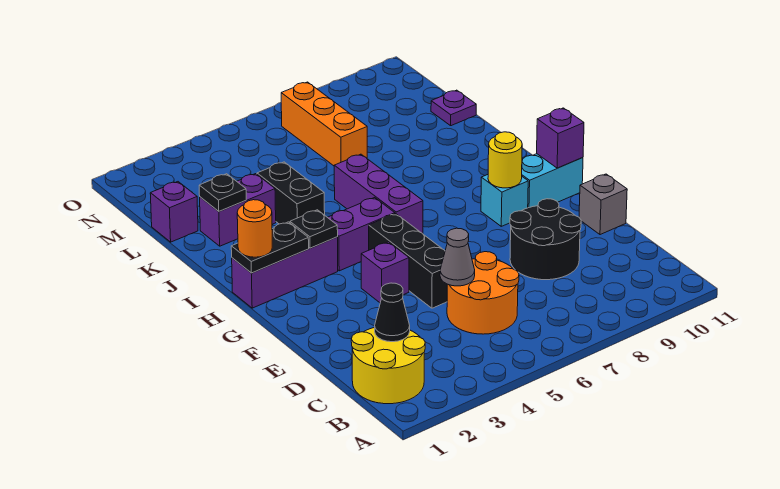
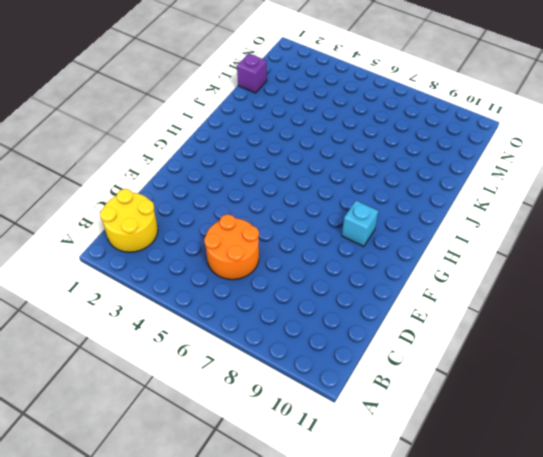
none -> black 2x2 round brick [510,199,581,280]
none -> black 1x3 brick [369,214,447,308]
none -> grey 1x1 brick [579,174,627,235]

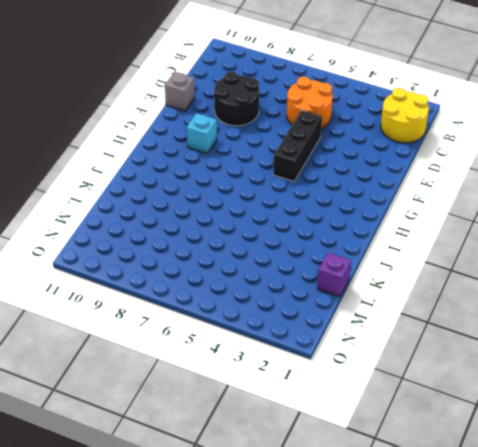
none -> purple 1x1 brick [361,242,409,303]
none -> cyan 1x2 brick [522,154,583,208]
none -> purple 1x3 brick [232,237,338,308]

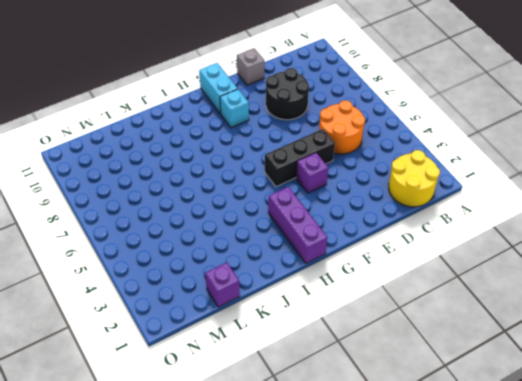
none -> purple 1x2 brick [328,198,395,271]
none -> purple 1x3 brick [334,154,423,234]
none -> black 1x2 brick [257,162,325,224]

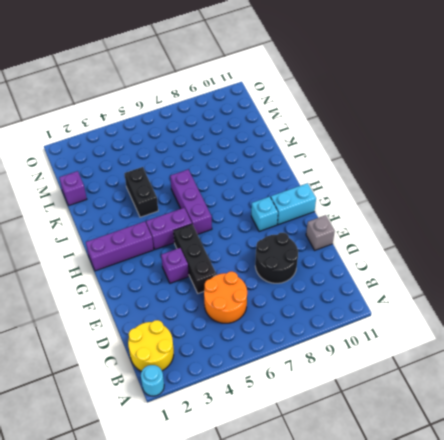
cyan 1x1 round brick [141,365,164,396] -> none
none -> purple 1x2 brick [200,174,276,246]
none -> orange 1x3 brick [281,82,367,166]
none -> purple 1x1 plate [431,90,476,126]

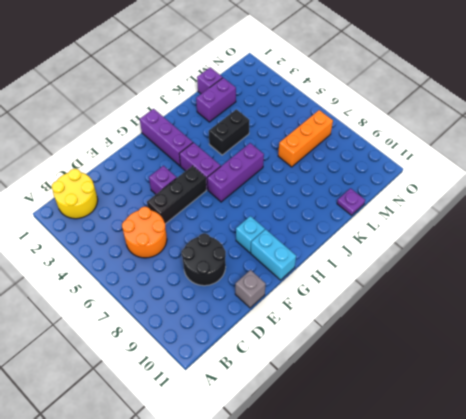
purple 1x2 brick [196,78,236,122] -> purple 1x2 brick turned to [200,174,276,246]
none -> black 1x1 cone [375,283,410,342]
none -> grey 1x1 cone [440,228,475,286]
none -> yellow 1x1 round brick [488,132,522,188]

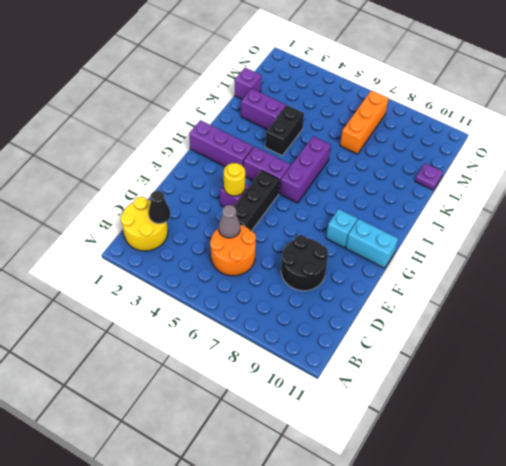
yellow 1x1 round brick [224,163,245,196] -> yellow 1x1 round brick moved to [488,132,522,188]
none -> grey 1x1 brick [579,174,627,235]
none -> purple 1x1 brick [537,108,584,168]
none -> black 1x2 plate [231,222,309,273]

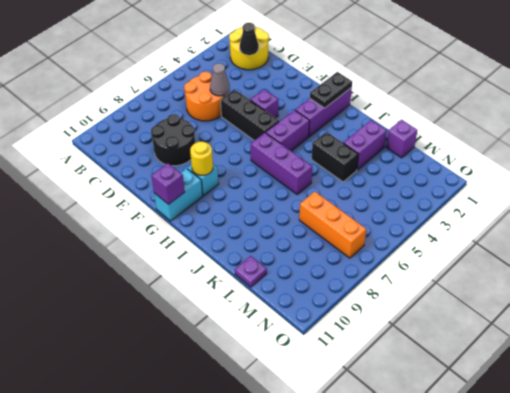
none -> grey 1x1 brick [579,174,627,235]
none -> black 1x1 plate [290,210,338,248]
none -> black 1x1 plate [199,174,246,211]

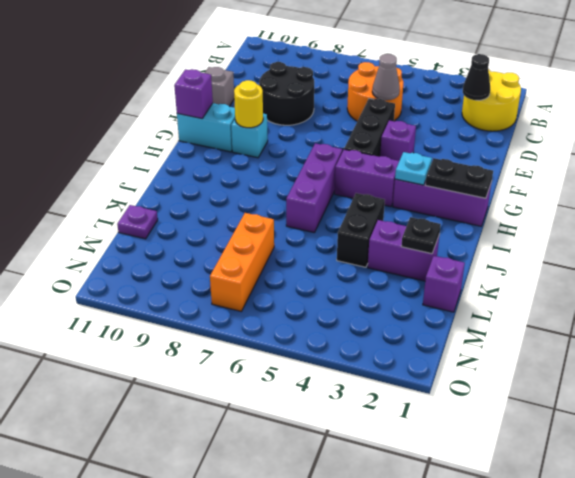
cyan 1x1 plate [395,152,432,185] -> black 1x1 plate [290,210,338,248]
none -> orange 1x1 round brick [237,200,272,257]

